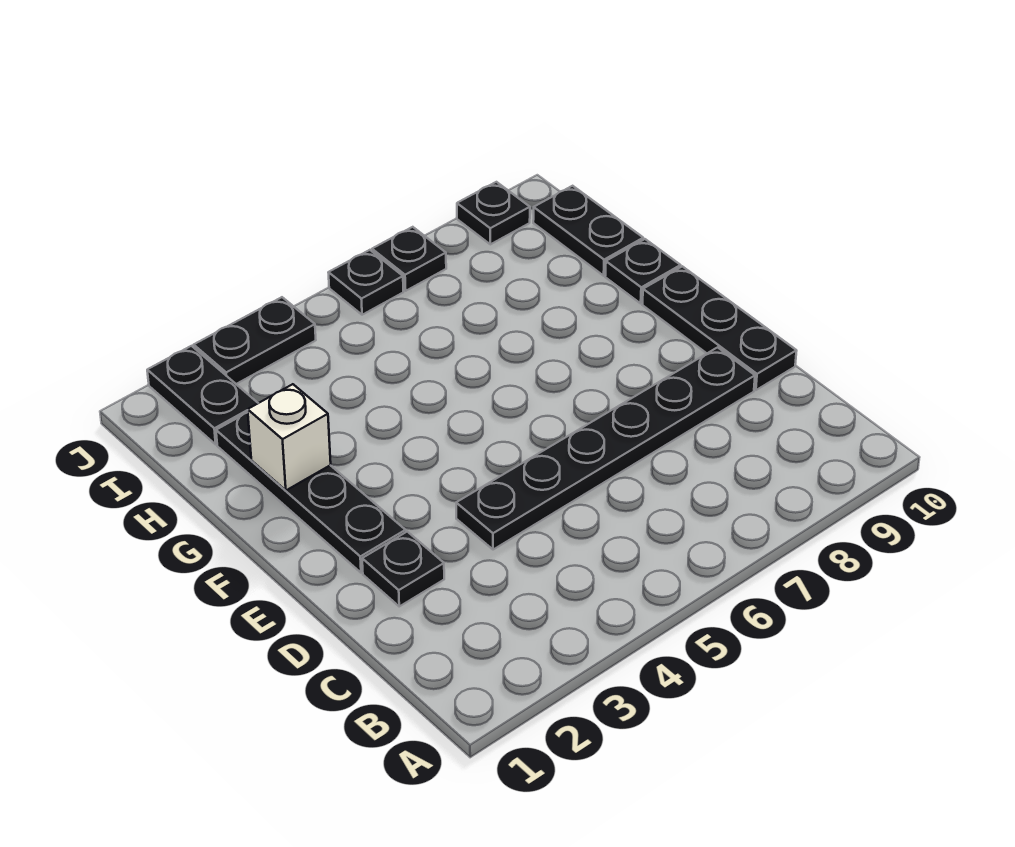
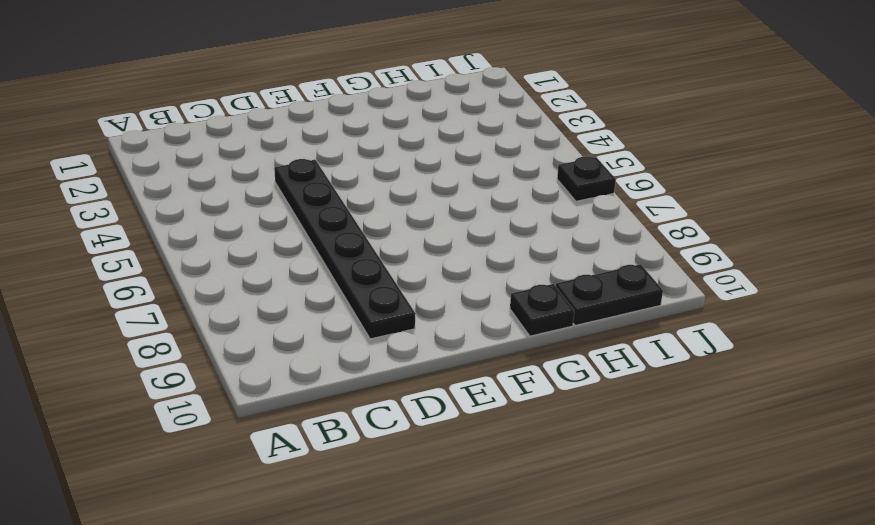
none -> black 1x1 plate [362,532,444,606]
none -> black 1x3 plate [642,266,797,390]
none -> black 1x4 plate [216,412,406,573]

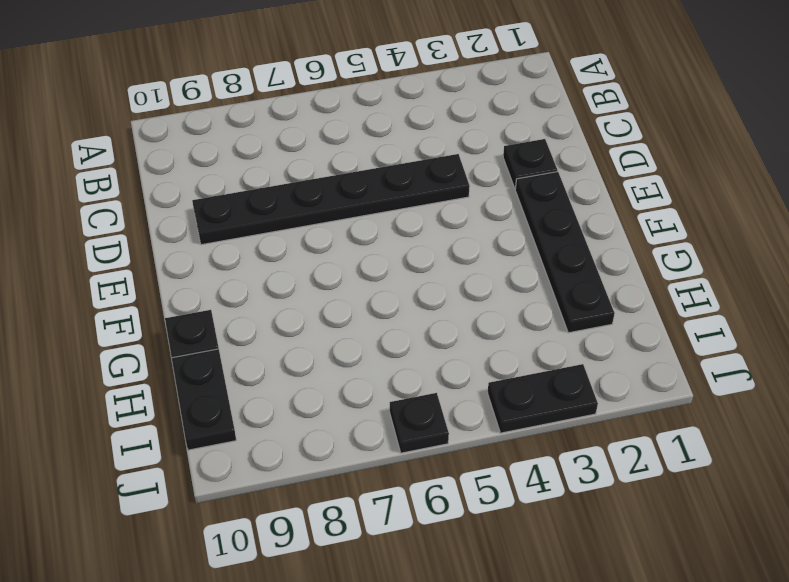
none -> black 1x3 plate [642,266,797,390]
none -> black 1x2 plate [147,346,258,444]
none -> black 1x1 plate [372,227,446,291]

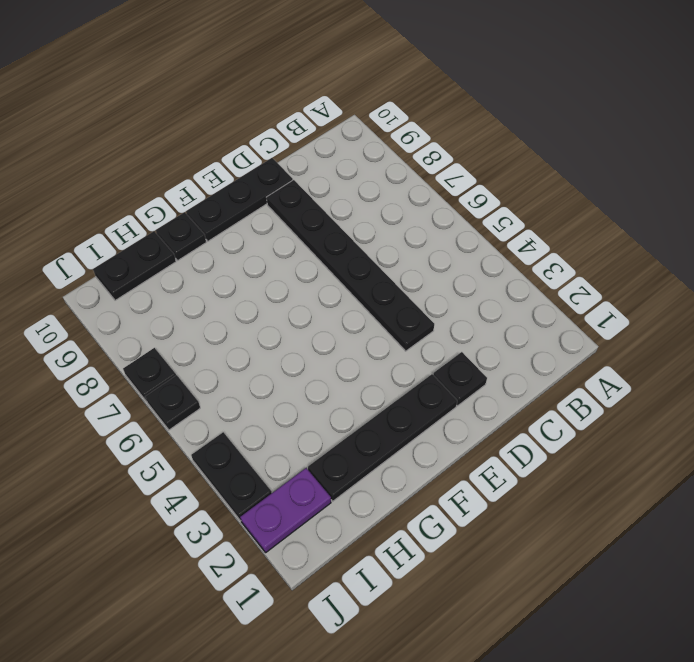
purple 1x2 plate [240,468,331,552] -> black 1x2 plate [147,346,258,444]
none -> black 1x1 plate [457,182,530,244]
none -> white 1x1 brick [248,384,331,490]

